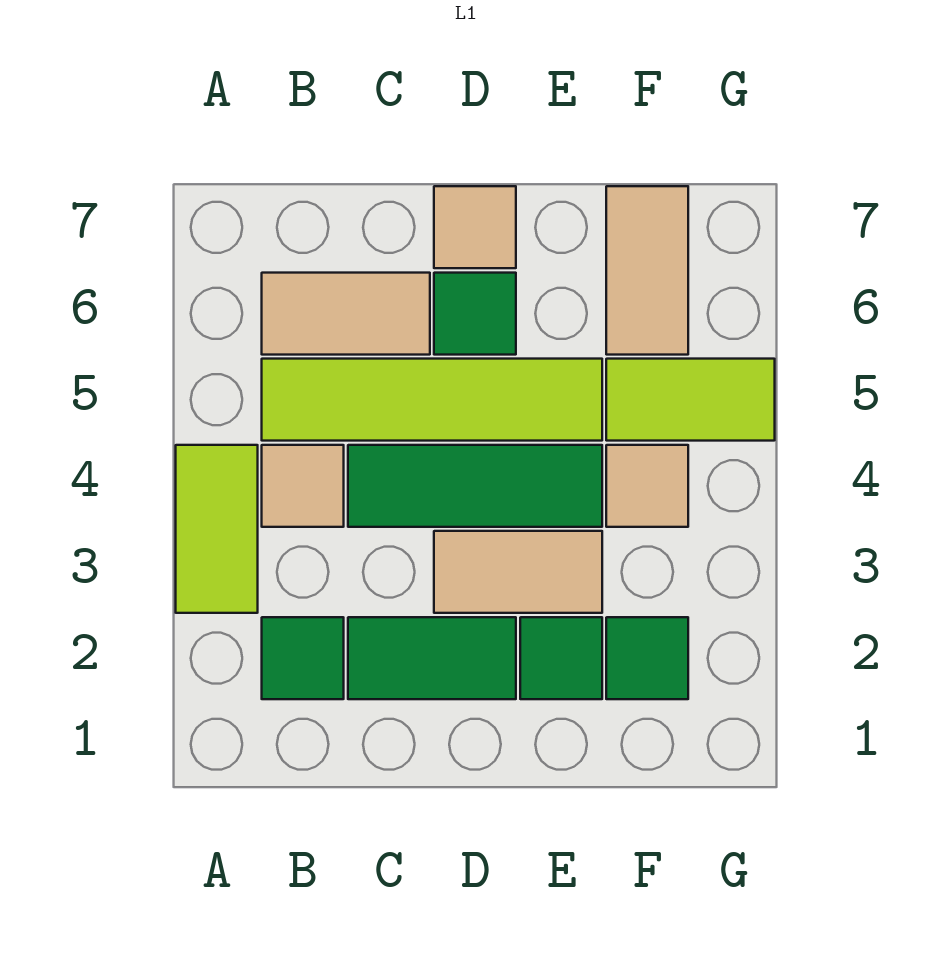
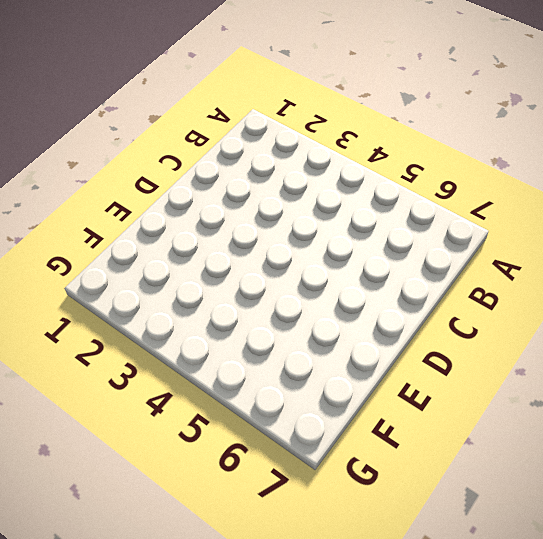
none -> lime 1x2 tile [176,445,258,613]
none -> green 1x1 tile [262,617,344,699]
none -> tan 1x1 tile [262,445,344,527]

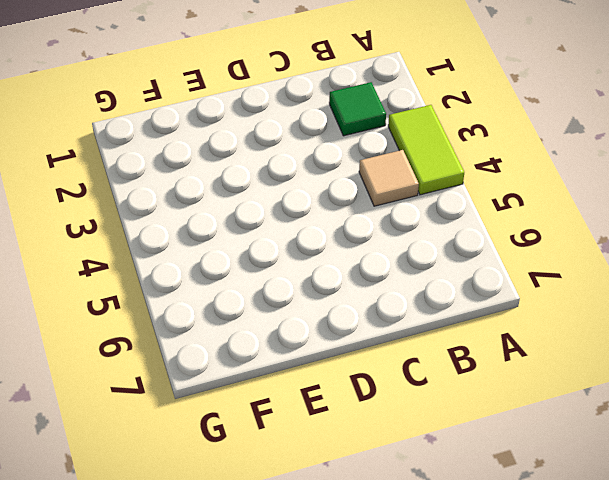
none -> lime 1x4 tile [262,359,602,441]
none -> tan 1x2 tile [262,273,430,355]
none -> green 1x2 tile [348,617,516,699]

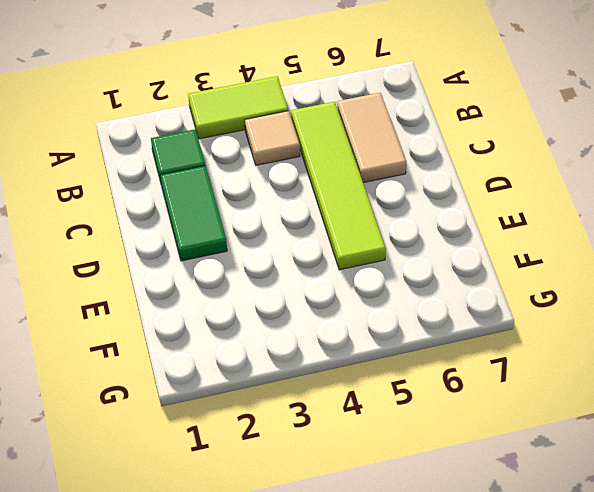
none -> green 1x3 tile [348,445,602,527]
none -> tan 1x2 tile [434,531,602,613]
none -> green 1x1 tile [434,273,516,355]

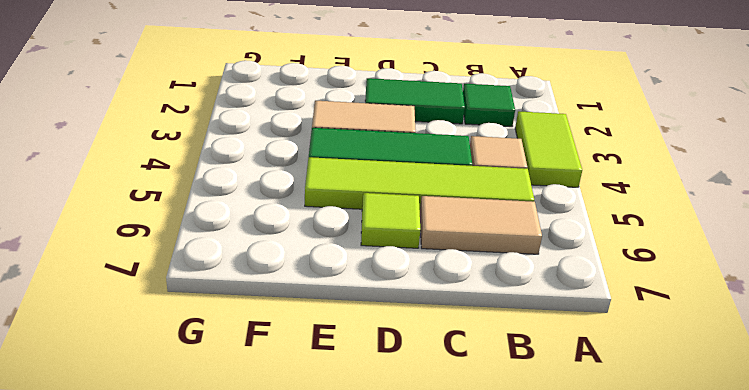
lime 1x1 tile [361,193,420,248] -> green 1x1 tile [434,273,516,355]
none -> tan 1x1 tile [434,186,516,268]
none -> green 1x1 tile [520,617,602,699]
none -> green 1x1 tile [606,617,688,699]

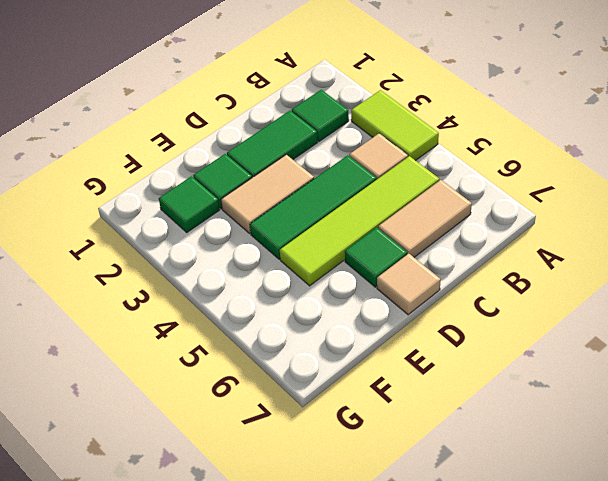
none -> tan 1x1 tile [606,445,688,527]
none -> lime 1x2 tile [606,359,775,441]
none -> tan 1x2 tile [606,186,688,355]

